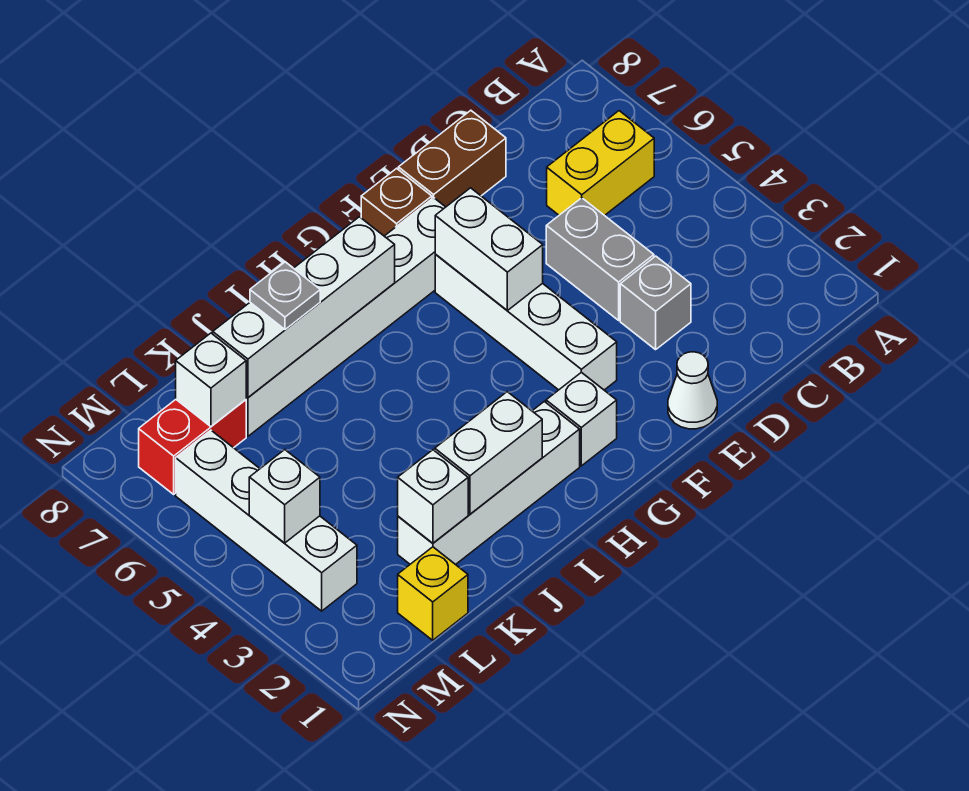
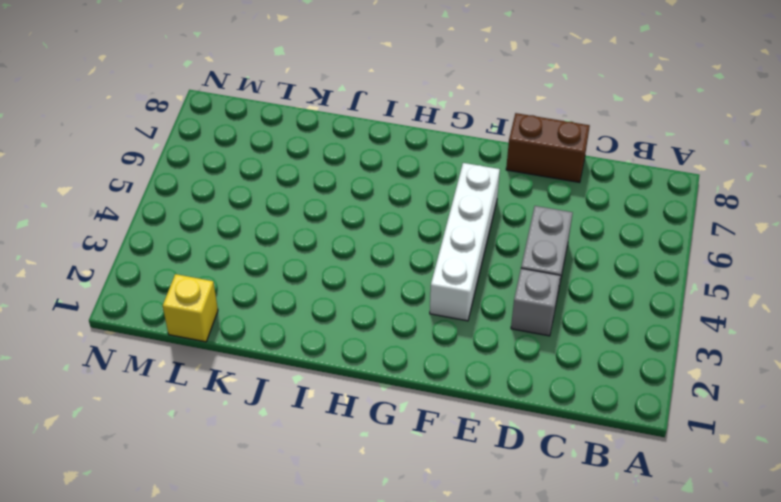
none -> yellow 1x2 brick [547,111,654,216]
none -> white 1x1 cone [668,352,717,429]
none -> white 1x6 brick [246,198,445,436]

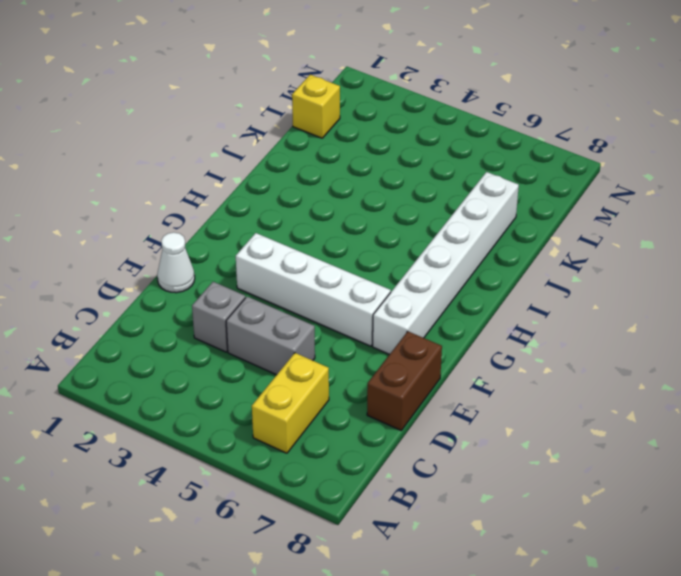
none -> brown 1x1 brick [361,168,432,236]
none -> white 1x1 brick [546,372,617,466]
none -> white 1x4 brick [398,401,580,565]

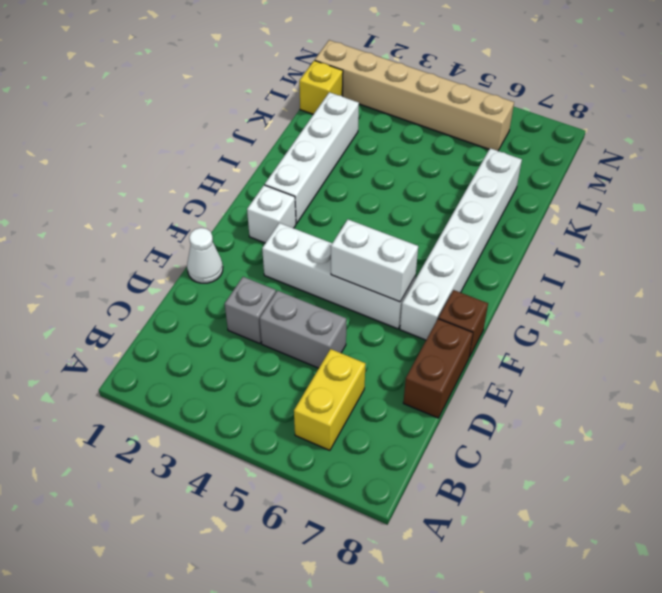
tan 1x6 brick [315,40,514,151] -> white 1x4 brick [176,430,357,611]
none -> red 1x2 brick [139,400,246,494]
none -> white 1x4 brick [213,217,395,397]
none -> white 1x2 brick [434,392,542,514]

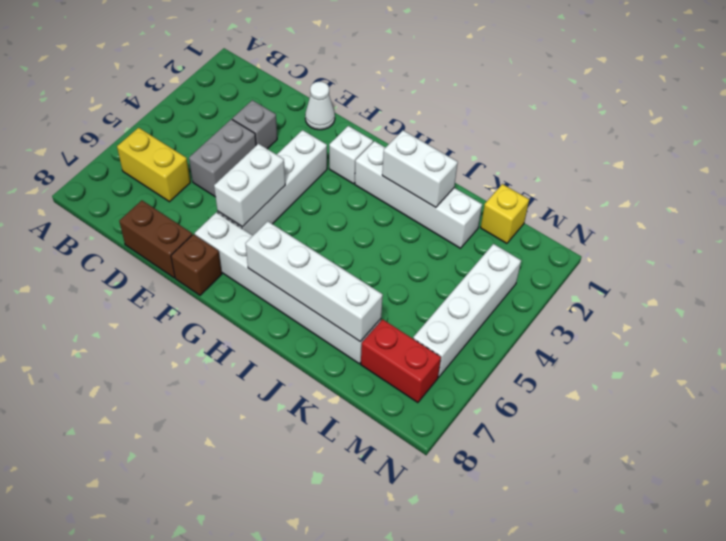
none -> white 1x1 brick [398,450,468,543]
none -> white 1x1 brick [176,333,246,427]
none -> white 1x1 brick [249,450,320,543]

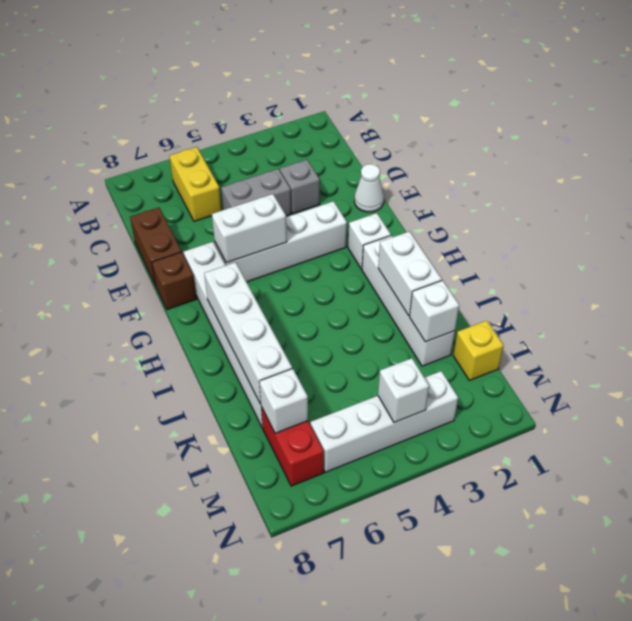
none -> grey 1x1 plate [250,262,320,329]

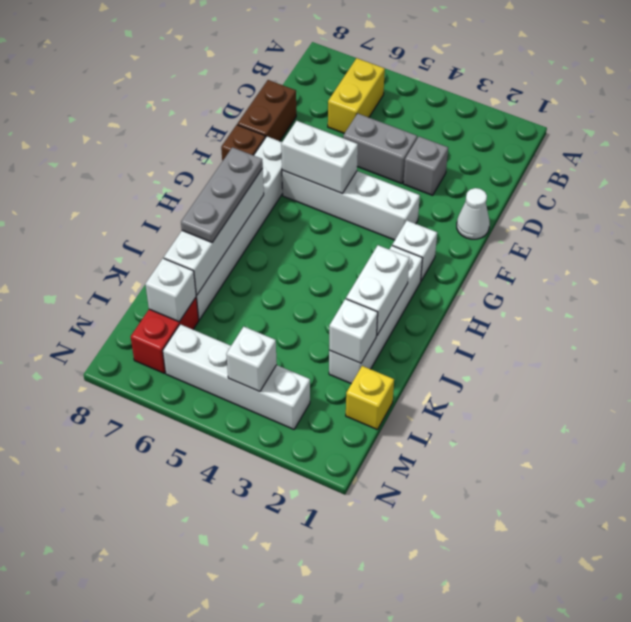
grey 1x3 plate [181,147,263,242] -> grey 1x1 plate [250,262,320,329]

